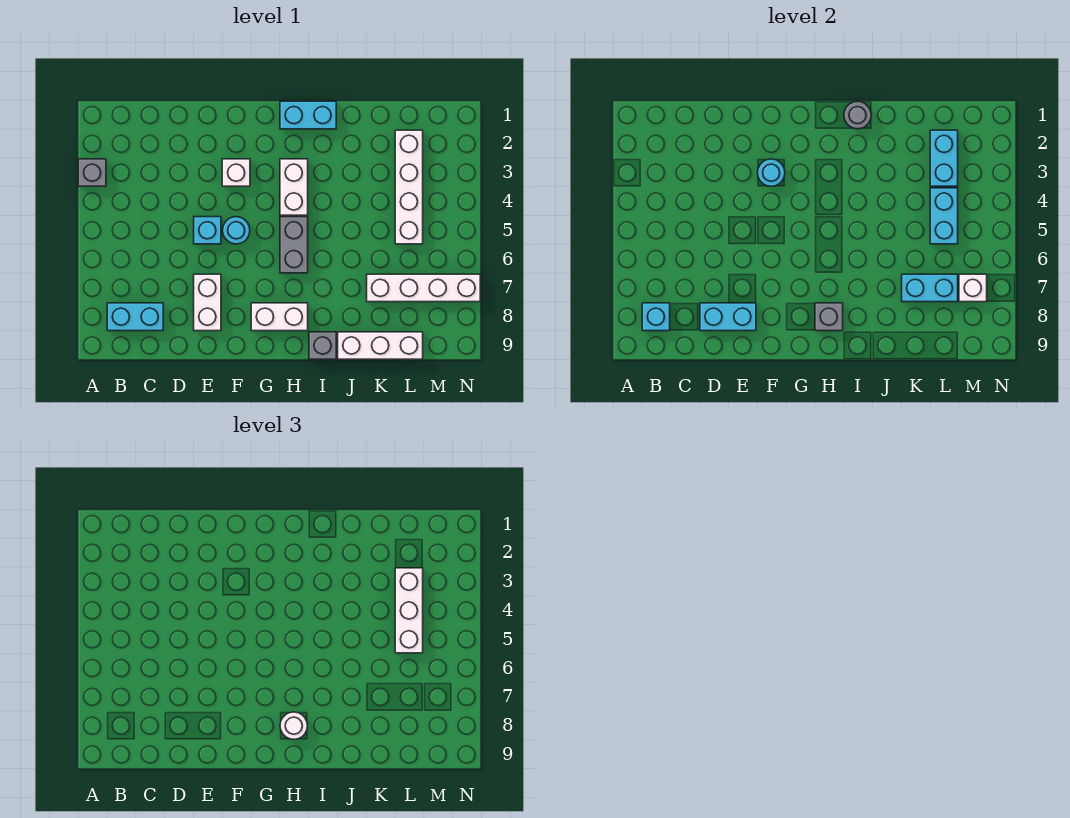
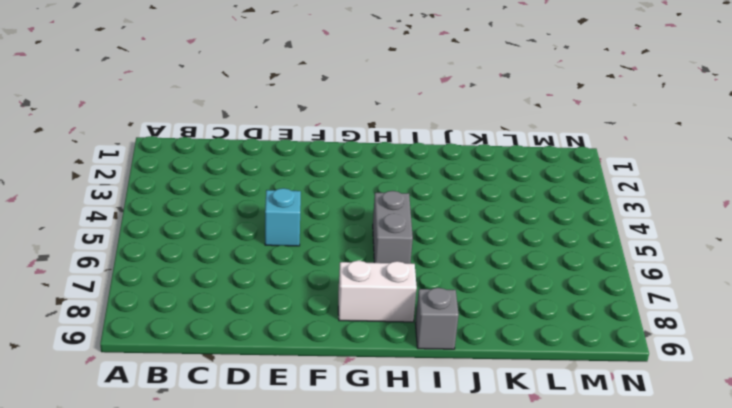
none -> grey 1x1 brick [78,159,106,186]
none -> cyan 1x2 brick [107,303,163,331]
none -> white 1x2 brick [194,274,221,331]

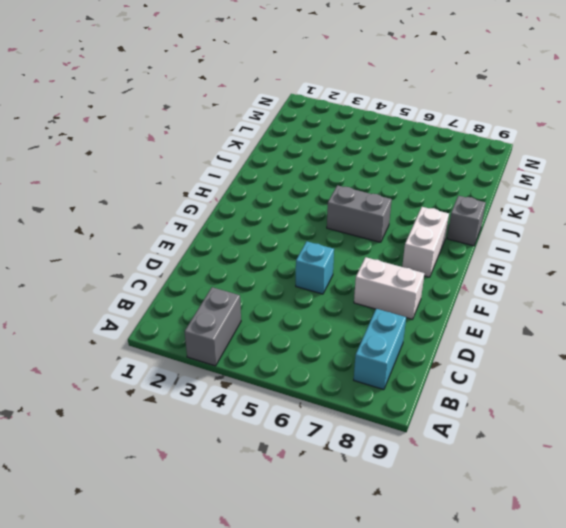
grey 1x2 brick [184,287,241,366] -> grey 1x1 brick [78,159,106,186]
none -> white 1x1 brick [222,159,250,186]
none -> cyan 1x1 round brick [223,217,250,244]
none -> cyan 1x2 brick [280,101,336,129]

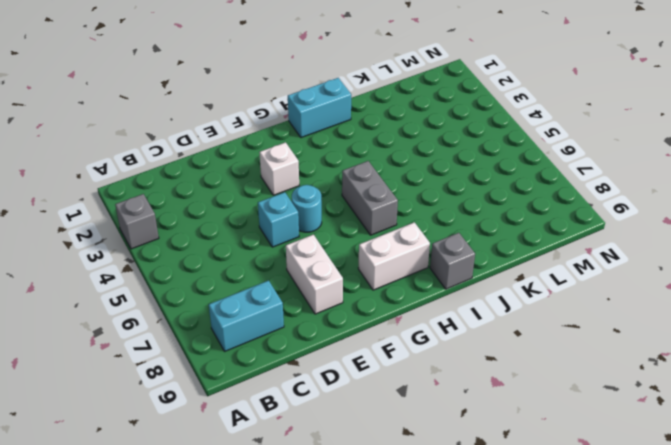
none -> white 1x2 brick [280,159,308,215]
none -> white 1x3 brick [338,332,423,359]
none -> white 1x4 brick [367,274,480,302]

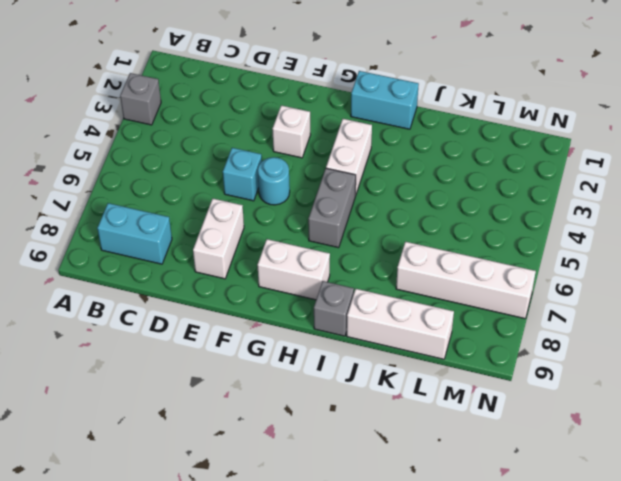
none -> white 1x4 brick [395,130,423,244]
none -> cyan 1x1 brick [642,303,670,331]
none -> cyan 1x2 brick [700,303,756,331]

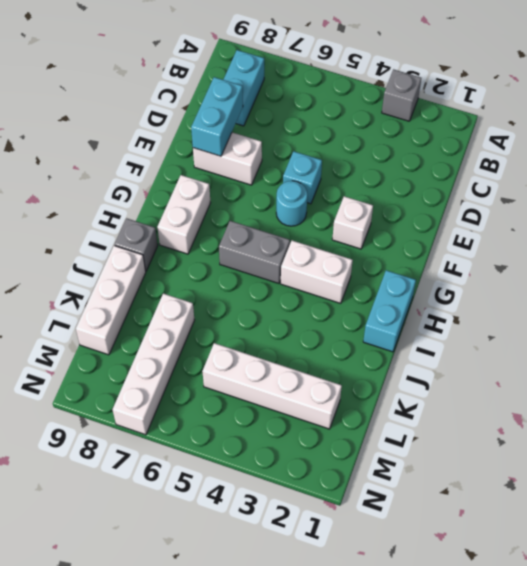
none -> cyan 1x1 brick [642,303,670,331]
none -> cyan 1x1 round brick [758,159,785,186]
none -> grey 1x1 brick [815,303,843,331]

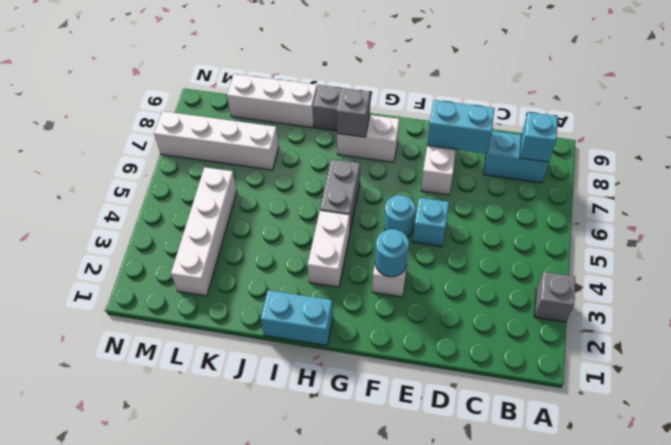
none -> grey 1x1 round brick [844,101,871,129]
none -> cyan 1x2 brick [902,274,958,302]
none -> cyan 1x2 brick [930,130,958,186]

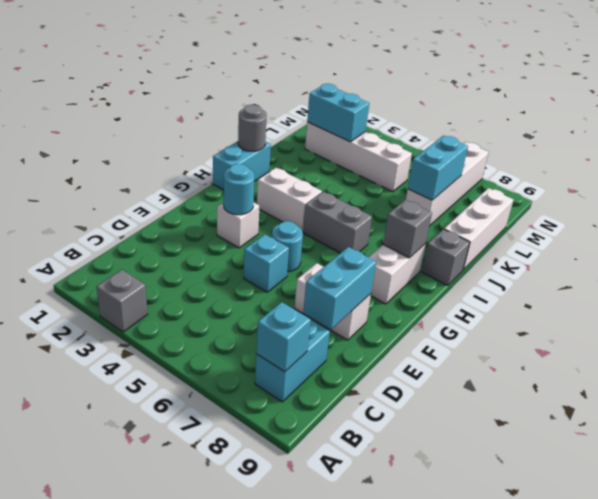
none -> cyan 1x2 brick [930,188,958,244]
none -> white 1x1 brick [959,274,987,302]
none -> white 1x1 round brick [280,712,307,739]

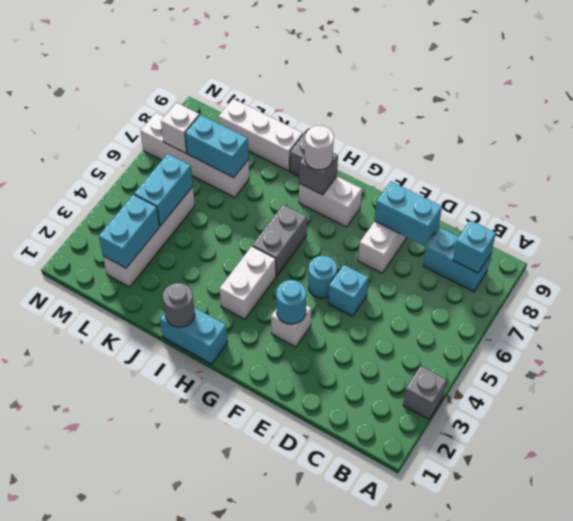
none -> white 1x3 brick [395,568,423,653]

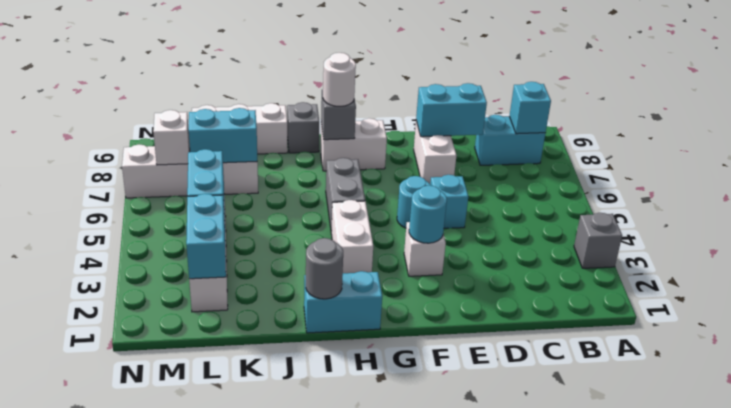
none -> white 1x3 brick [395,568,423,653]

